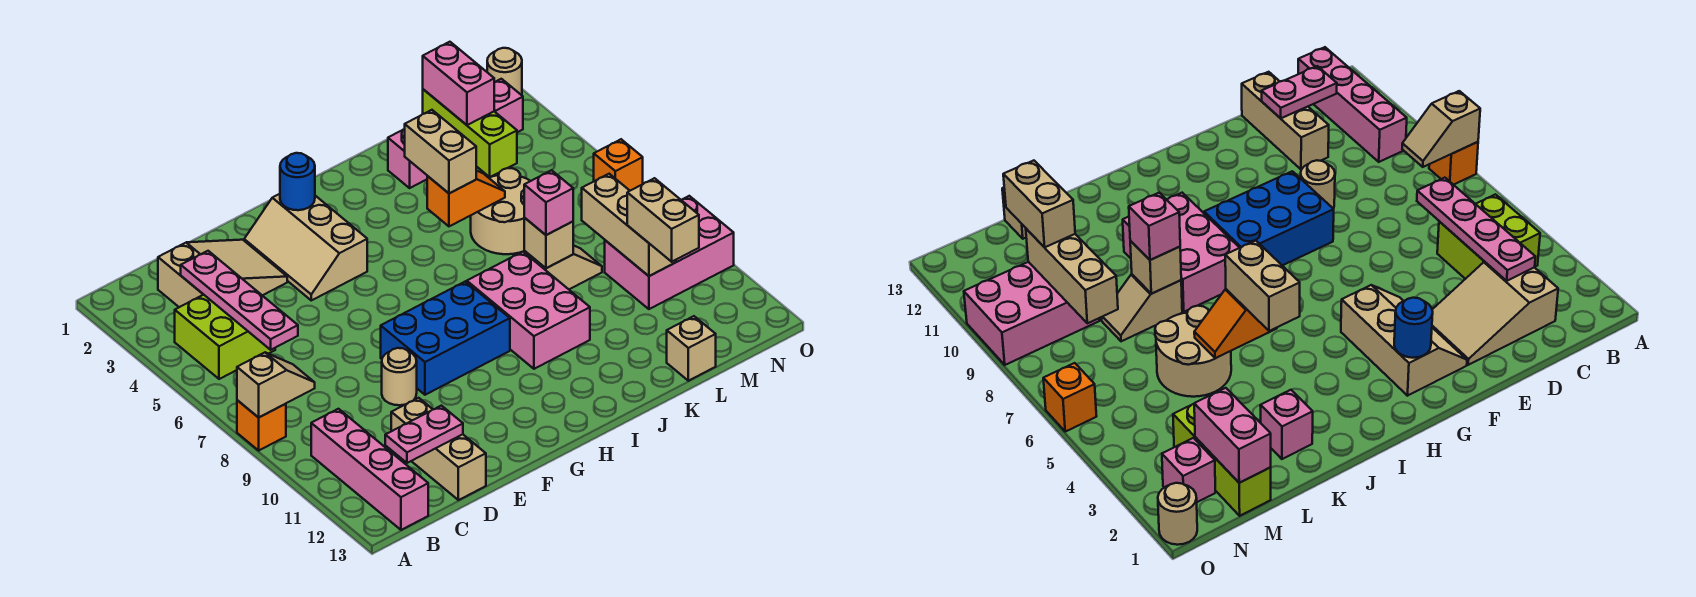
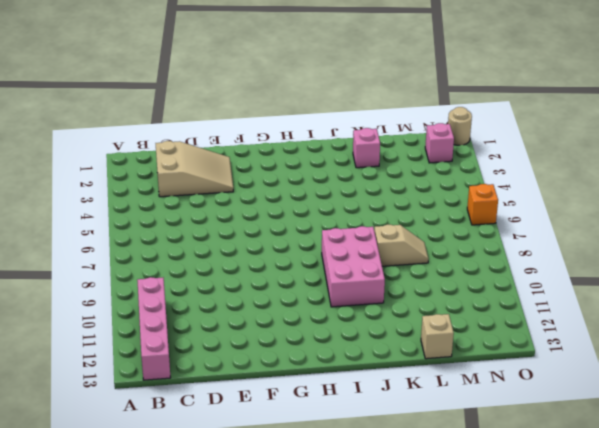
none -> orange 1x1 brick [237,400,286,450]
none -> lime 2x2 brick [175,295,275,379]
none -> tan 1x3 brick [391,398,486,500]

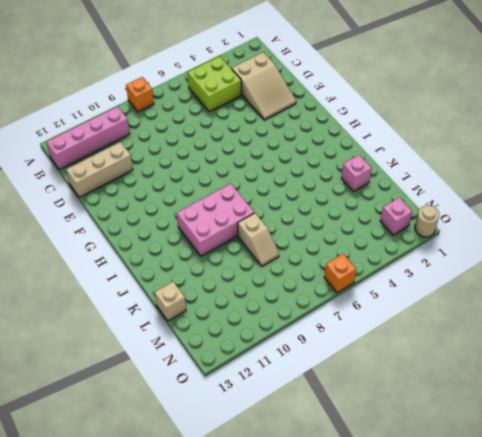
none -> tan 1x1 round brick [382,348,417,405]
none -> tan 2x3 slope [244,194,367,300]
none -> blue 2x3 brick [381,281,510,395]

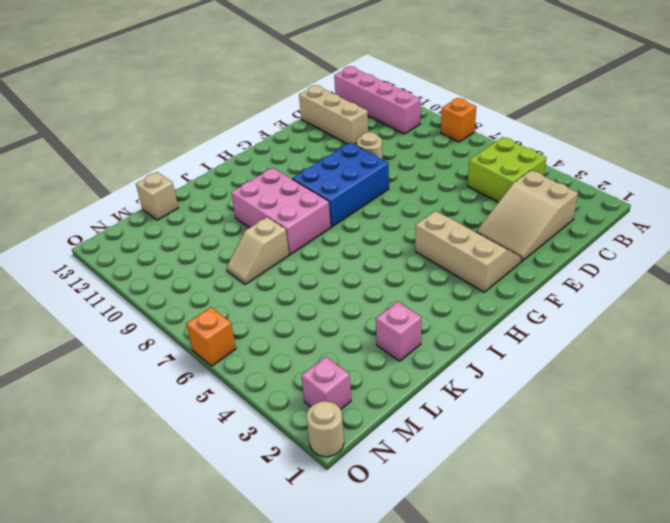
none -> tan 2x2 round brick [471,168,530,254]
none -> lime 1x3 brick [423,89,517,177]
none -> pink 2x3 brick [605,196,734,309]

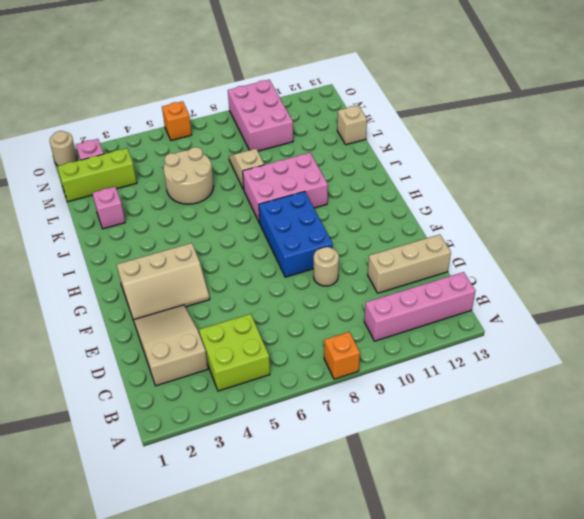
none -> tan 1x2 slope [237,353,315,418]
none -> pink 1x4 plate [181,251,298,350]
none -> pink 1x2 plate [385,406,463,463]

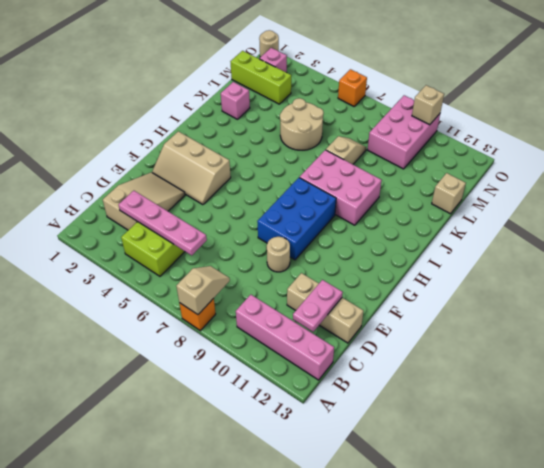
tan 1x1 brick [412,85,444,125] -> tan 1x1 brick moved to [524,218,573,268]
none -> blue 1x1 round brick [280,153,315,210]
none -> orange 1x2 slope [427,171,505,226]
none -> pink 1x2 brick [423,42,494,125]

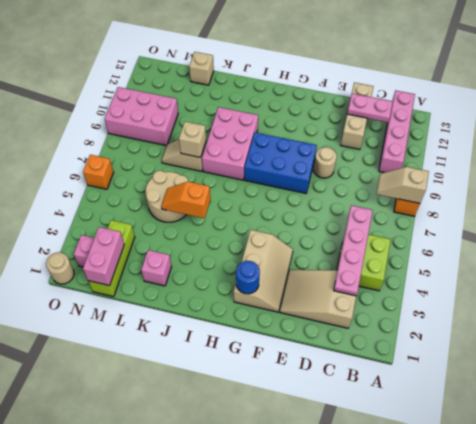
none -> tan 1x3 brick [582,174,676,276]
none -> tan 1x2 brick [405,110,476,193]
none -> pink 1x1 brick [524,170,573,235]

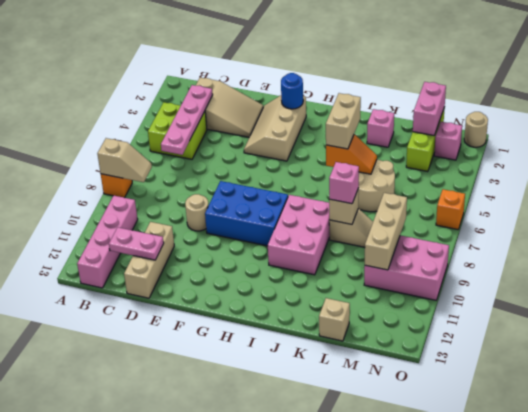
none -> tan 1x2 brick [627,178,699,262]

